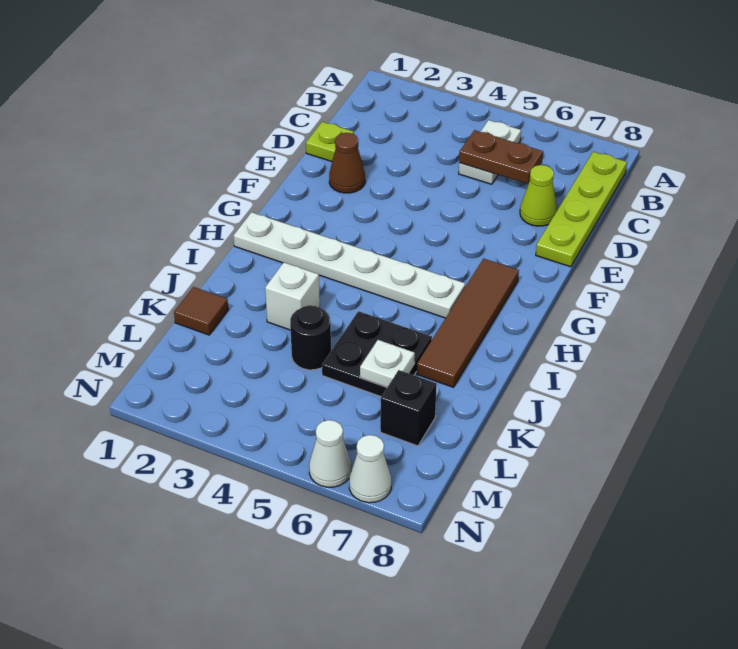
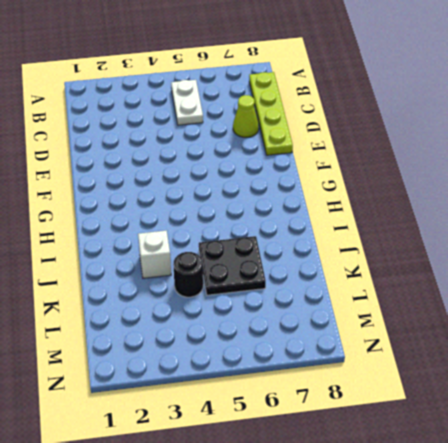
none -> lime 1x1 plate [306,122,354,161]
none -> brown 1x1 cone [329,133,365,193]
none -> brown 1x4 tile [417,259,519,387]

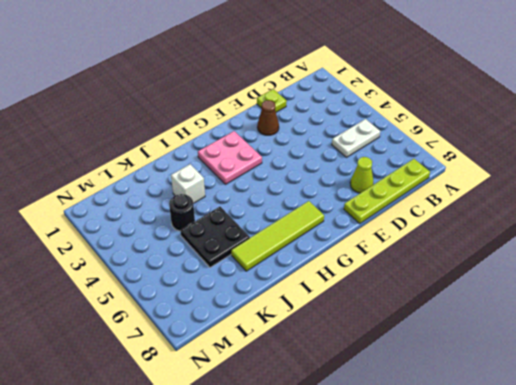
pink 2x2 plate [198,131,262,184] -> white 1x6 plate [234,212,465,318]
lime 1x4 tile [231,201,324,271] -> brown 1x4 tile [417,259,519,387]
none -> brown 1x1 tile [174,287,228,335]
none -> black 1x1 brick [380,370,437,446]
none -> white 1x1 cone [309,420,351,487]

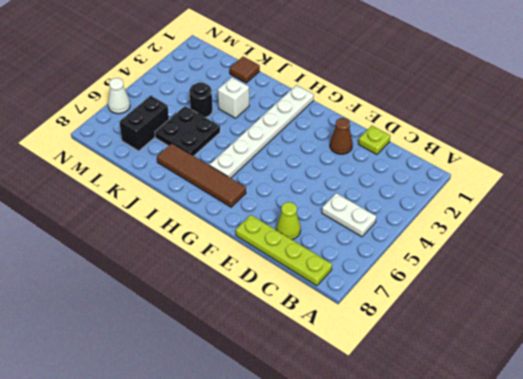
black 1x2 brick [119,96,169,151] -> black 1x1 brick [380,370,437,446]
none -> white 1x1 cone [349,435,391,503]
none -> brown 1x2 plate [459,130,543,184]
none -> white 1x1 plate [360,340,415,387]

